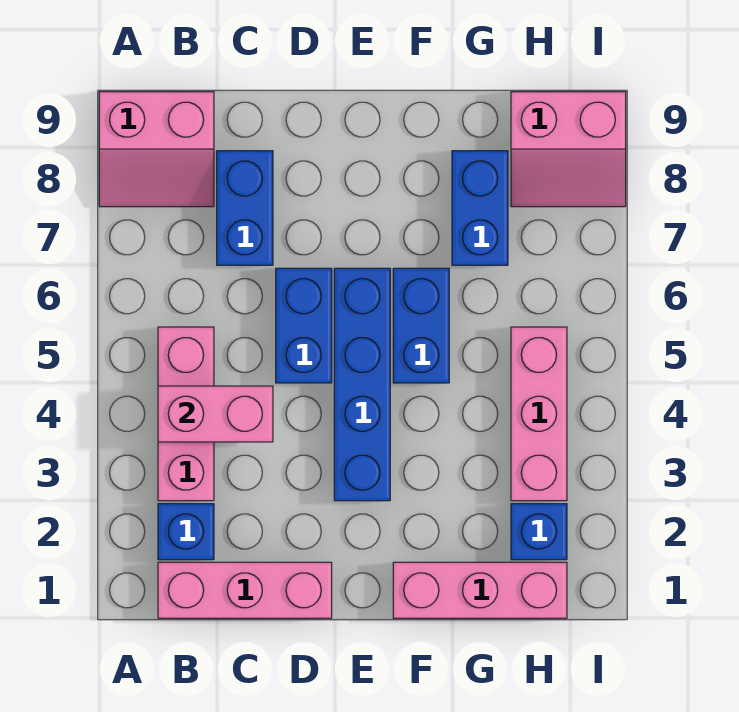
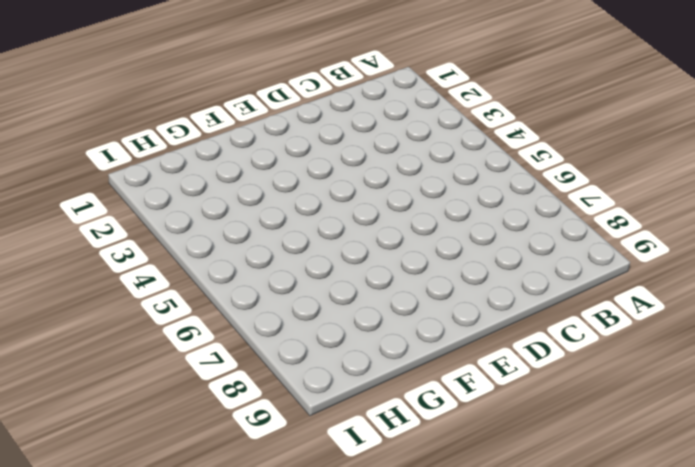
none -> pink 2x2 slope [99,92,214,207]
none -> pink 1x3 brick [158,562,332,618]
none -> blue 1x1 brick [158,504,214,560]

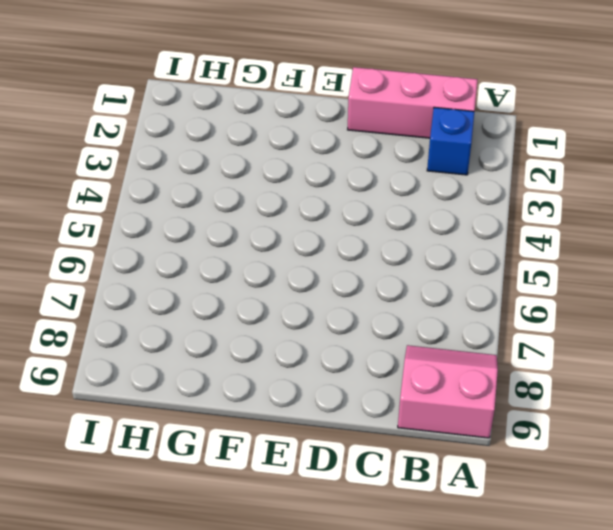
none -> pink 1x3 brick [158,327,214,501]
none -> blue 1x2 brick [217,151,273,265]
none -> blue 1x2 brick [276,268,332,383]

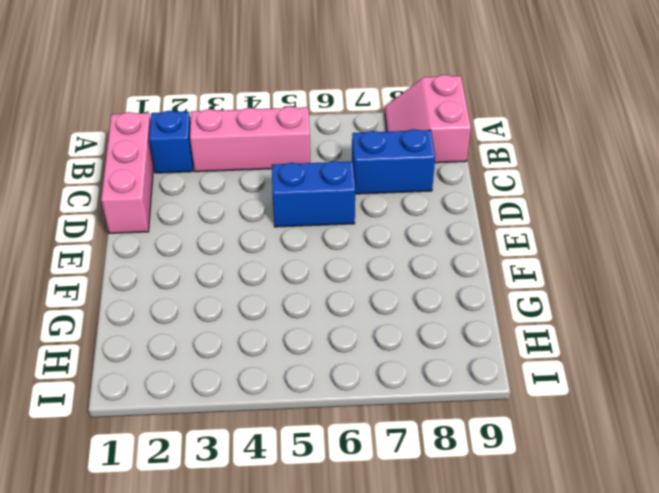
none -> blue 1x4 brick [334,268,390,501]
none -> pink 1x3 brick [393,562,567,618]
none -> blue 1x2 brick [393,268,449,383]

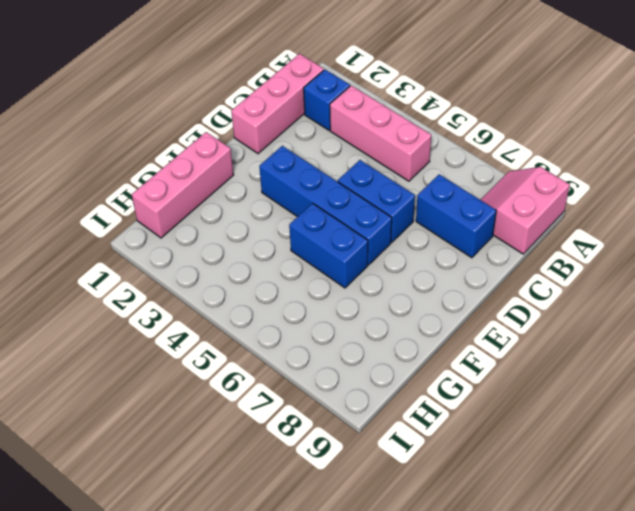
none -> blue 1x2 brick [452,151,508,265]
none -> blue 1x1 brick [511,504,567,560]
none -> pink 1x3 brick [511,327,567,501]

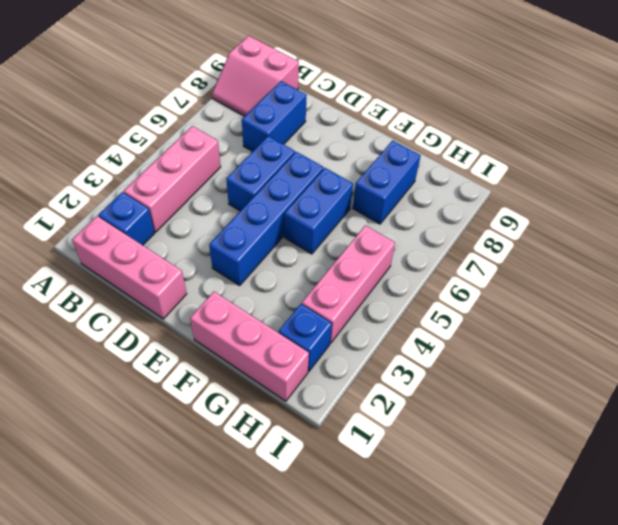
none -> pink 2x2 slope [511,92,626,207]
none -> pink 1x2 brick [158,386,273,442]

